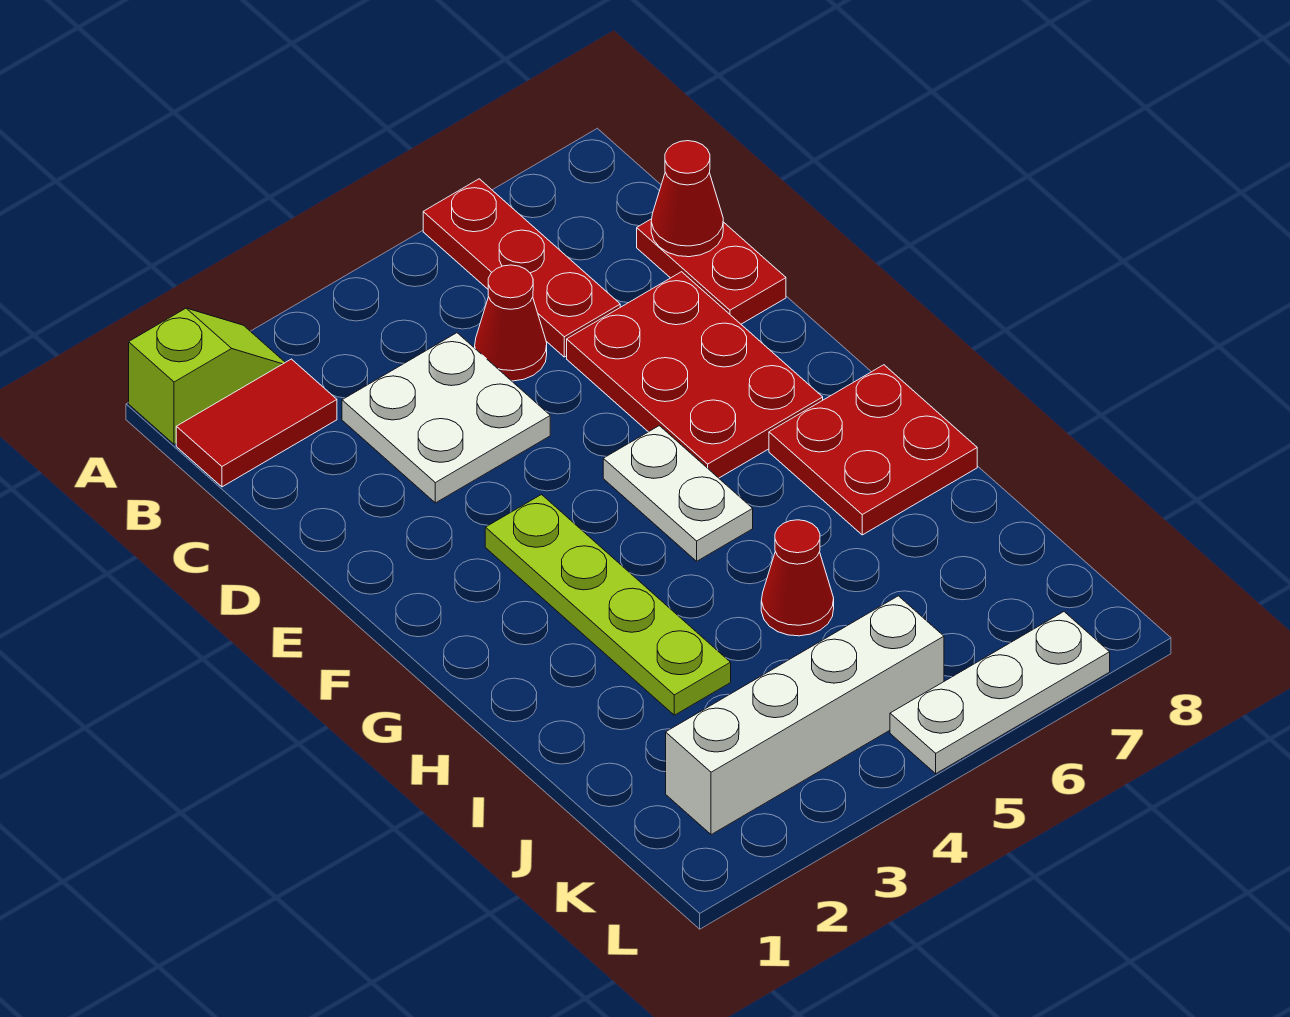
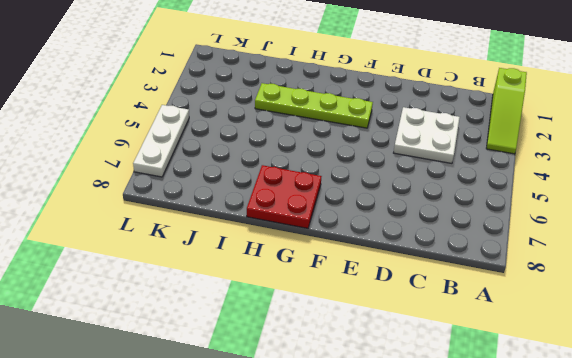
lime 1x3 slope [486,68,527,154] -> lime 1x2 slope [129,308,285,444]
none -> red 1x3 plate [423,179,620,357]
none -> red 1x2 tile [176,359,337,487]
none -> red 1x1 cone [475,265,547,381]

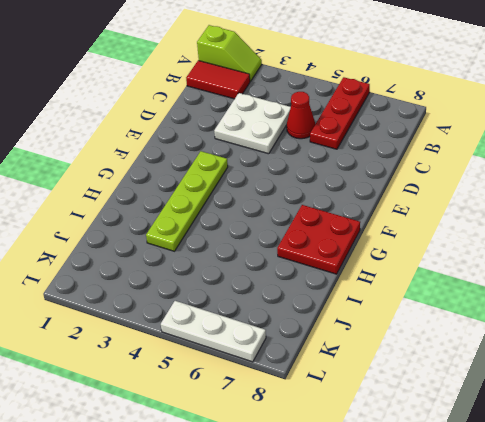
none -> red 1x2 plate [637,219,786,324]
none -> red 2x3 plate [567,272,823,478]
none -> white 1x2 plate [603,426,753,561]

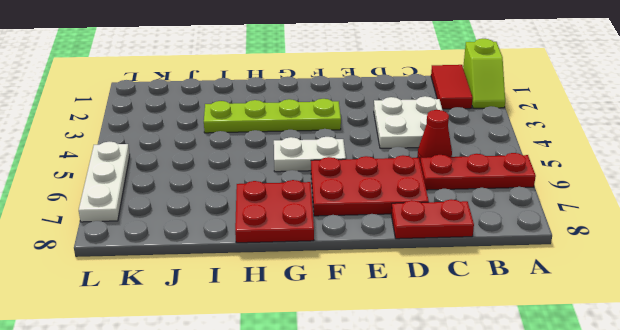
none -> red 1x1 cone [761,520,834,636]
none -> white 1x4 brick [666,596,944,835]
none -> red 1x1 cone [651,141,723,257]

